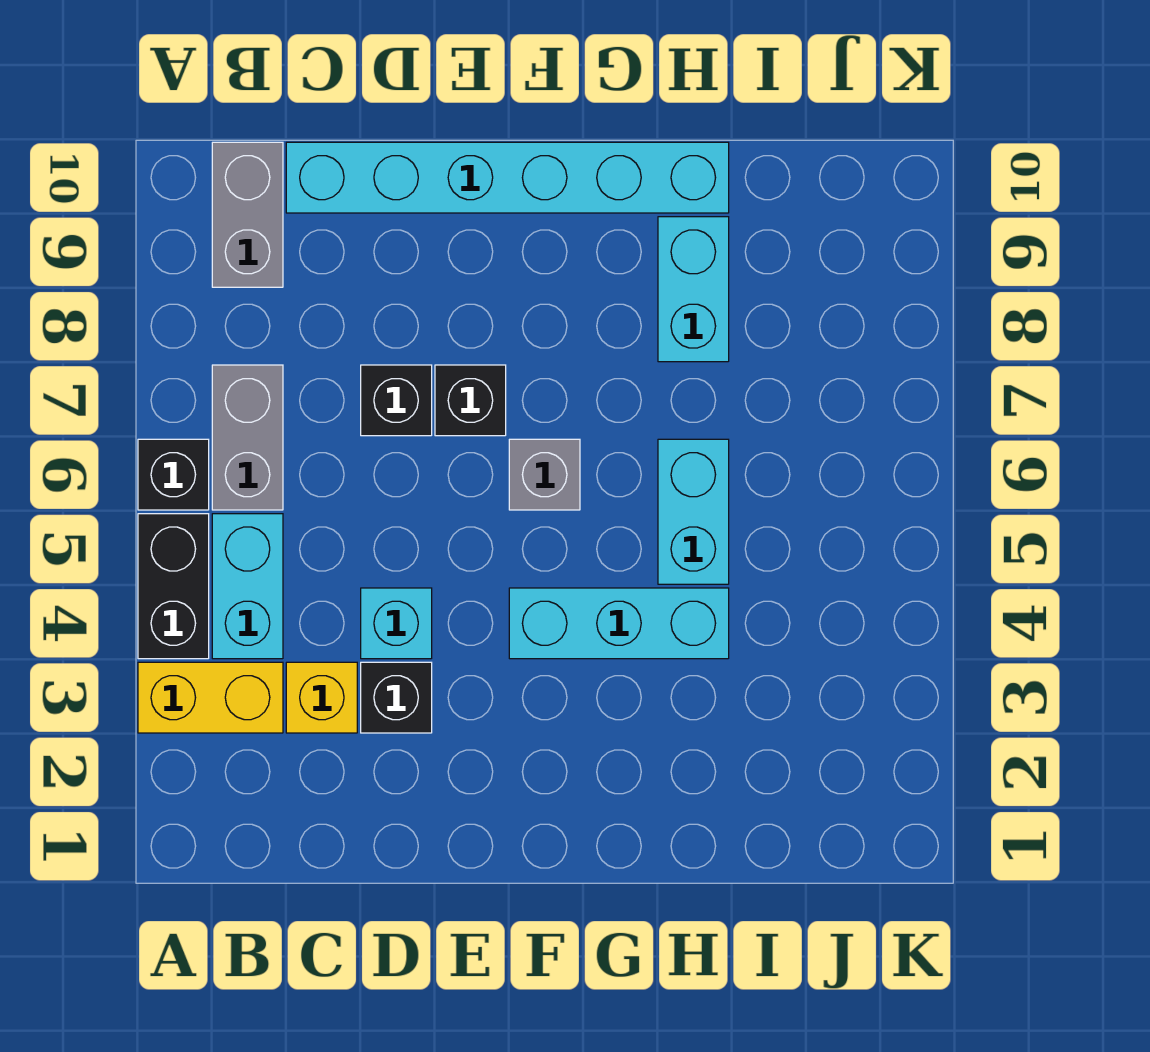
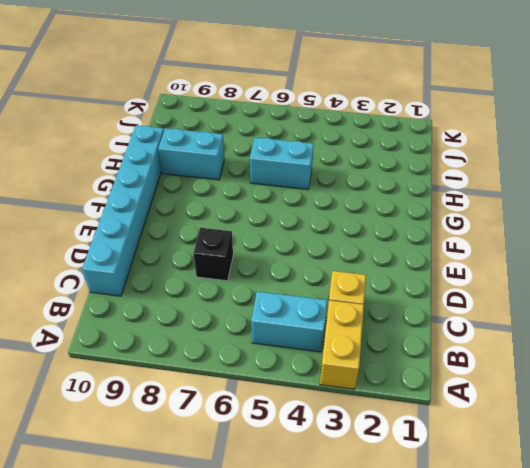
none -> black 1x2 brick [138,514,209,659]
none -> black 1x1 brick [138,439,209,510]
none -> grey 1x2 brick [212,365,283,510]

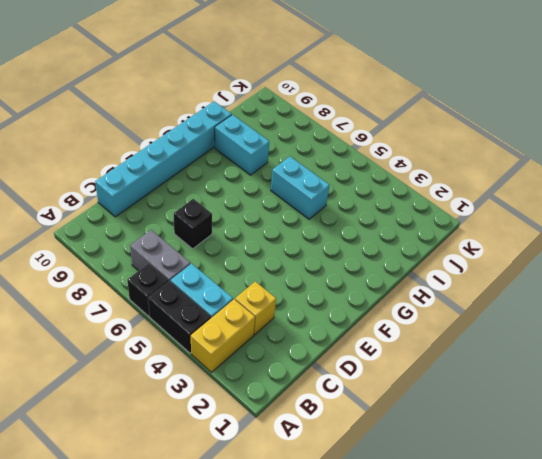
none -> grey 1x2 brick [212,142,283,287]
none -> black 1x1 brick [361,662,432,733]
none -> cyan 1x1 brick [361,588,432,659]

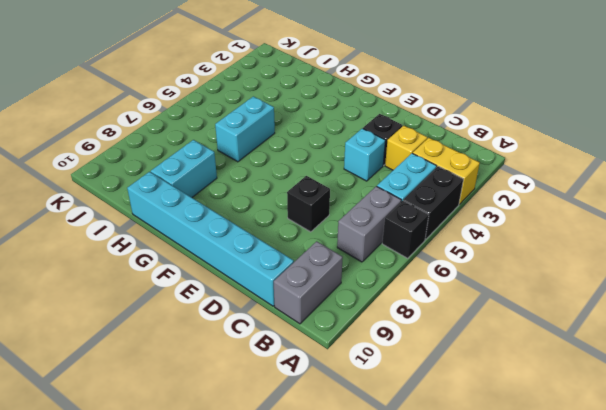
none -> black 1x1 brick [435,365,506,436]
none -> cyan 1x3 brick [509,588,729,659]
none -> grey 1x1 brick [509,439,580,510]

